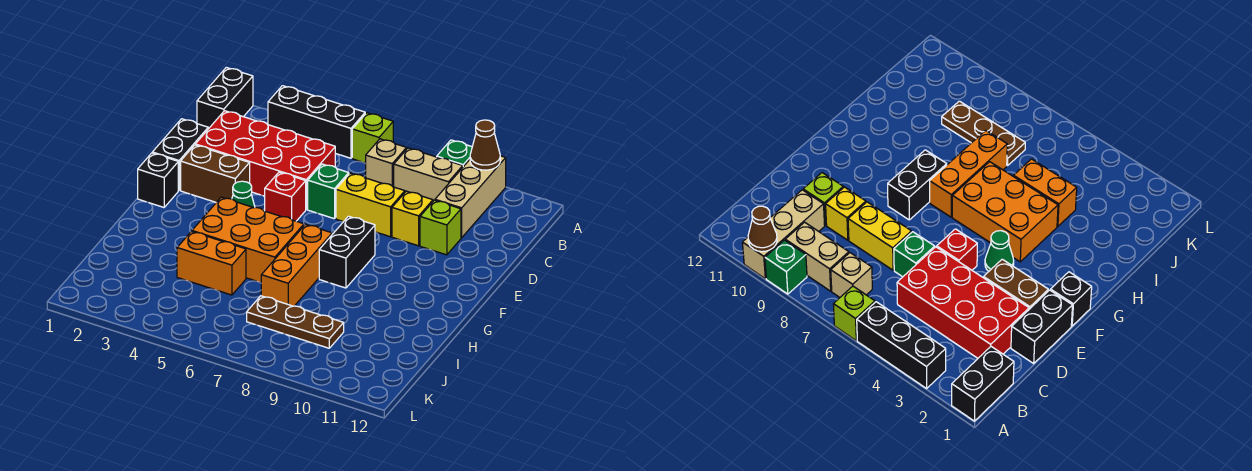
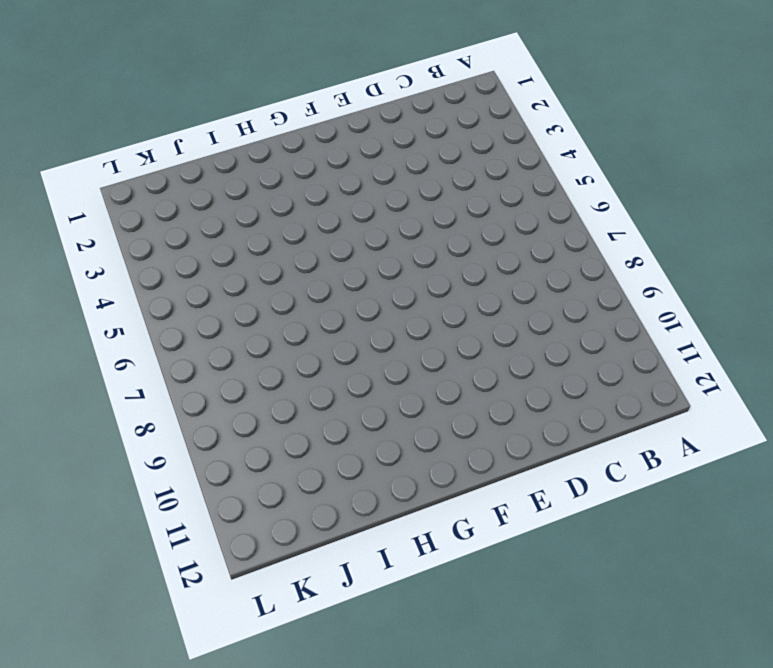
none -> black 1x2 brick [197,67,253,129]
none -> black 1x3 brick [268,86,365,158]
none -> lime 1x1 brick [352,113,393,163]

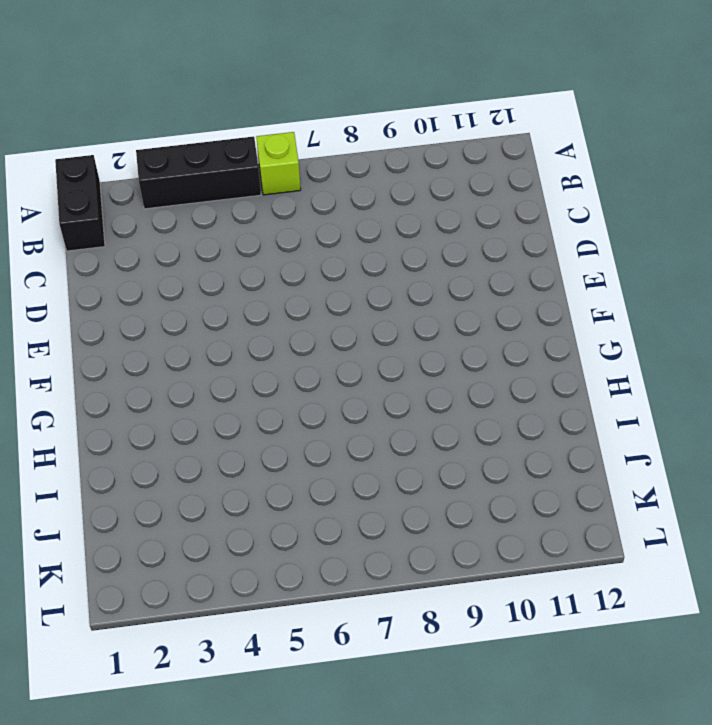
none -> green 1x1 brick [437,140,472,167]
none -> tan 1x3 brick [435,156,506,238]
none -> tan 1x1 brick [366,139,407,187]

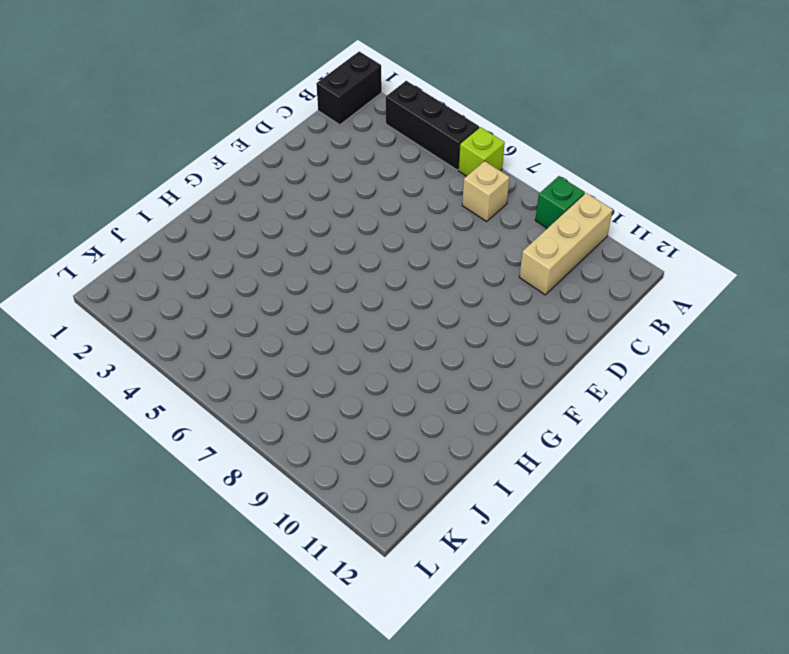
none -> tan 1x2 brick [394,148,463,201]
none -> red 2x4 brick [195,111,335,209]
none -> black 1x2 brick [152,119,208,190]

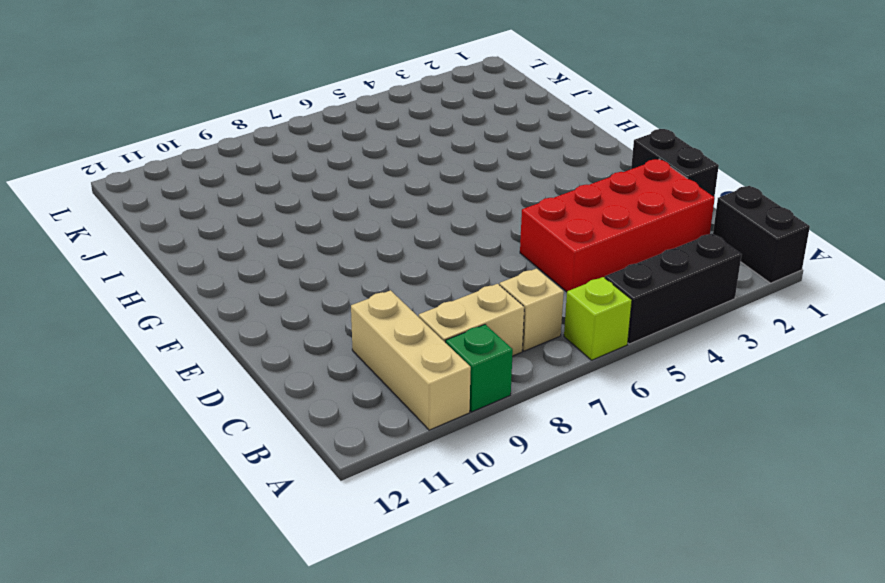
none -> green 1x1 brick [308,164,349,219]
none -> yellow 1x2 brick [336,173,405,237]
none -> yellow 1x1 brick [392,191,433,246]

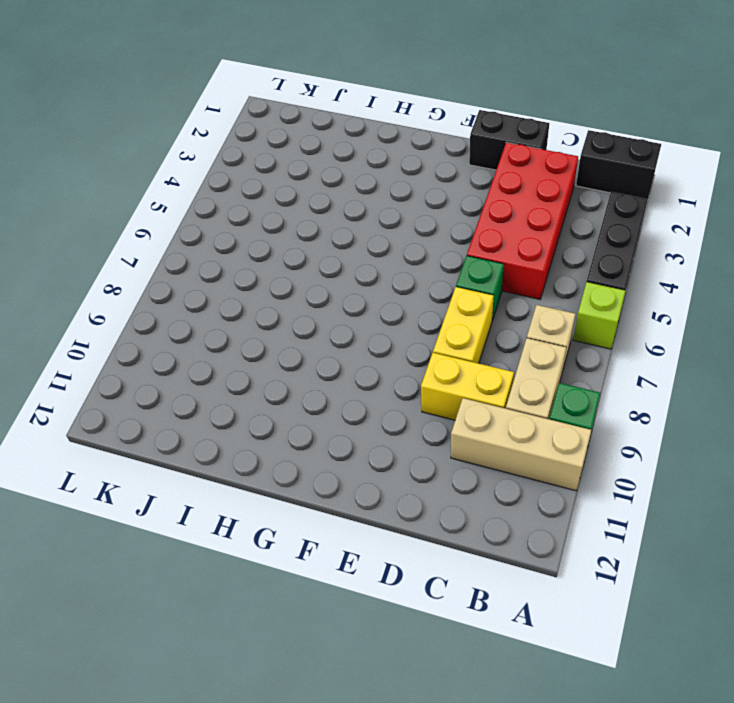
yellow 1x2 brick [421,353,514,420] -> yellow 1x1 brick [392,191,433,246]
none -> lime 1x1 brick [420,200,461,255]
none -> brown 1x2 brick [181,145,250,202]
none -> red 1x1 brick [265,172,306,221]

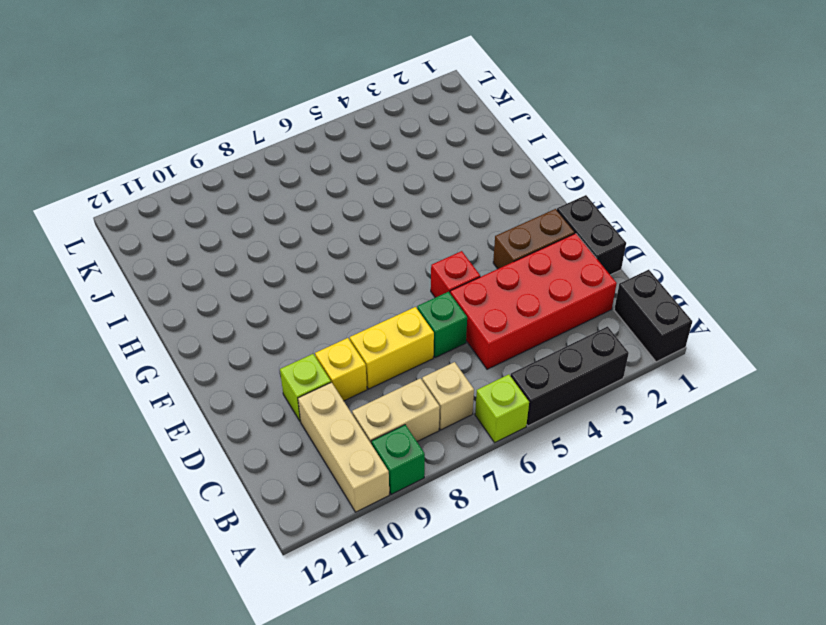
none -> black 1x1 brick [138,153,178,207]
none -> green 1x1 cone [232,181,255,208]
none -> black 1x2 brick [319,216,375,288]

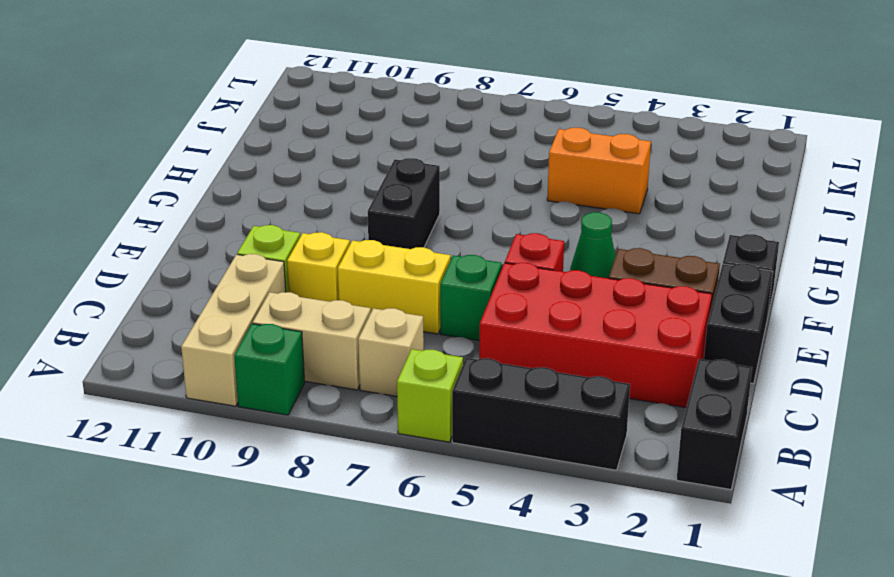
none -> orange 2x3 brick [192,197,304,282]
none -> orange 1x3 brick [261,224,332,306]
none -> brown 1x3 plate [247,296,344,348]

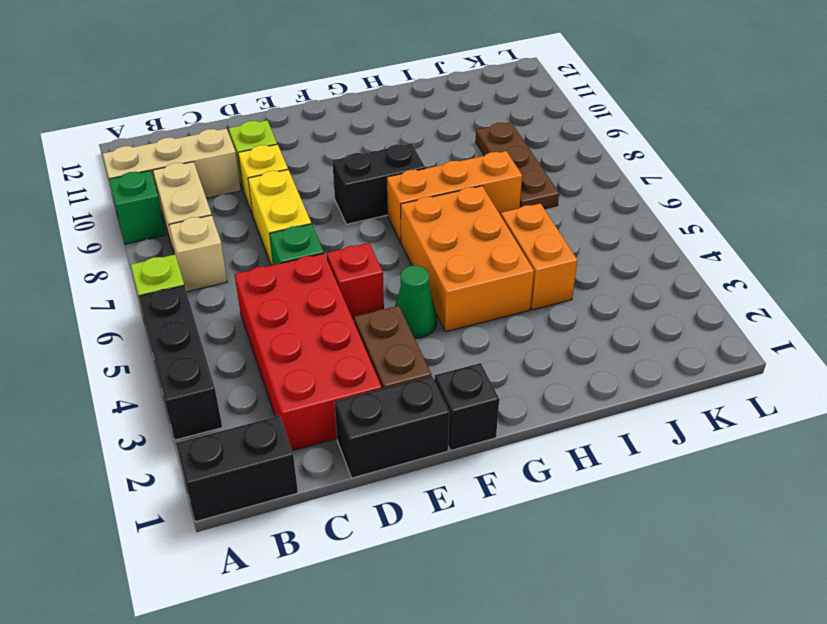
none -> brown 1x1 cone [470,120,500,170]

